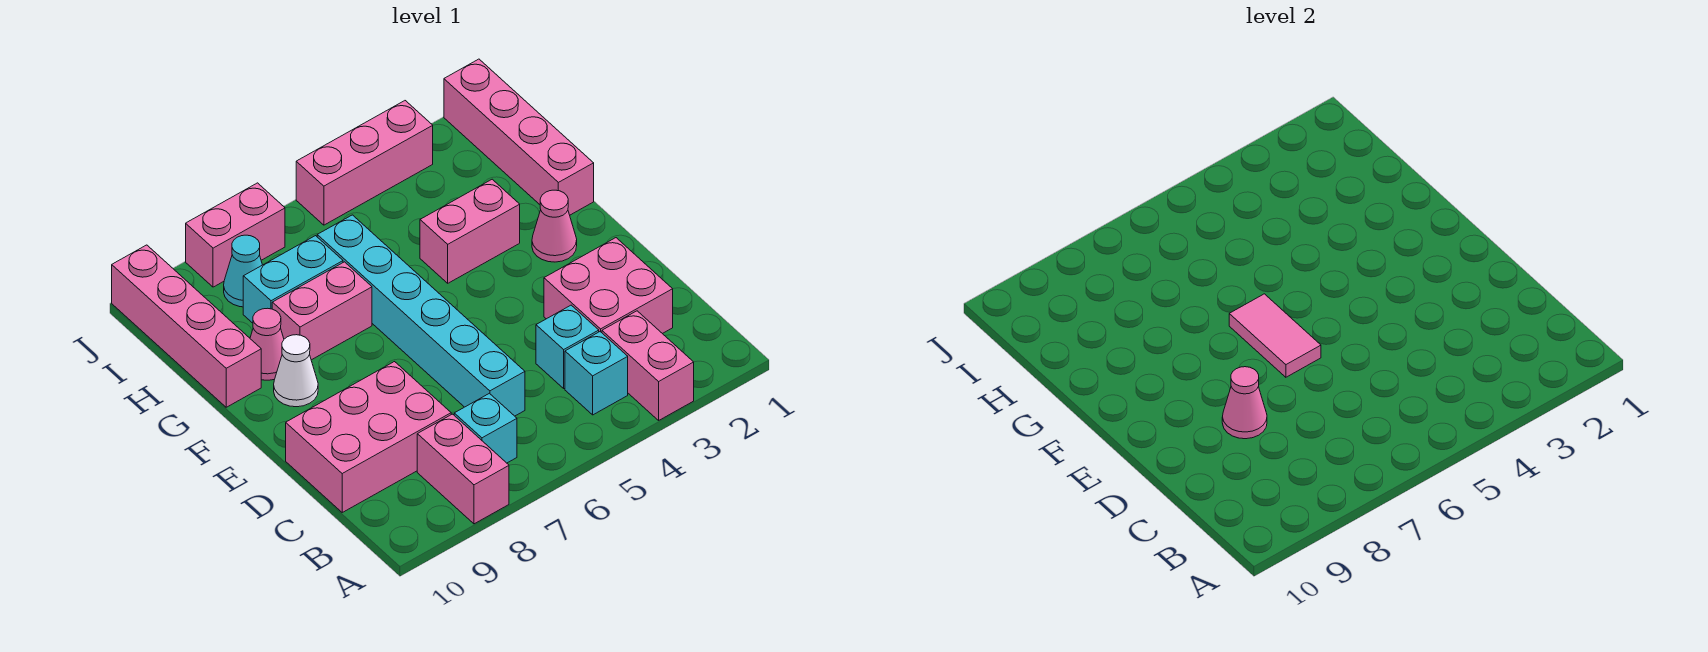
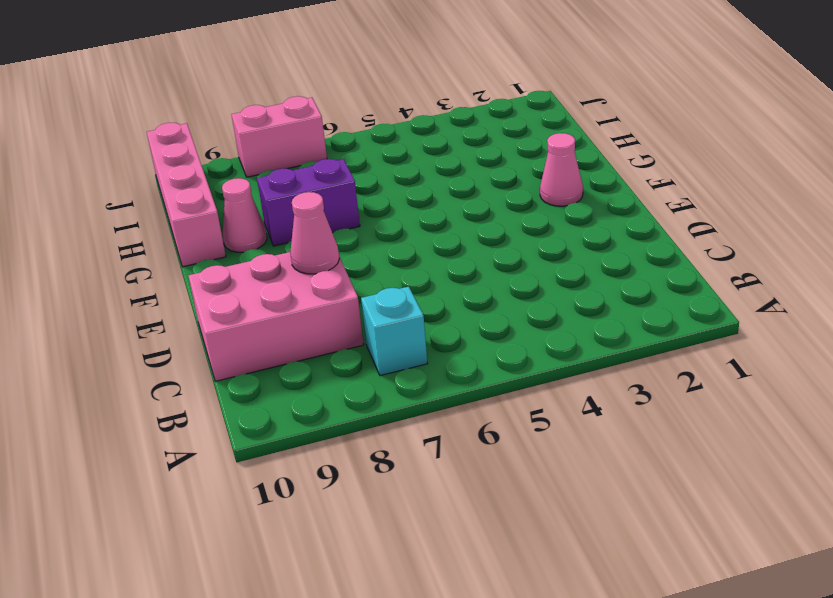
purple 1x2 brick [257,159,360,246] -> pink 1x2 brick [272,262,372,360]
none -> pink 1x2 brick [602,311,694,420]
none -> pink 1x2 brick [417,414,509,524]
none -> cyan 1x1 brick [565,332,628,415]

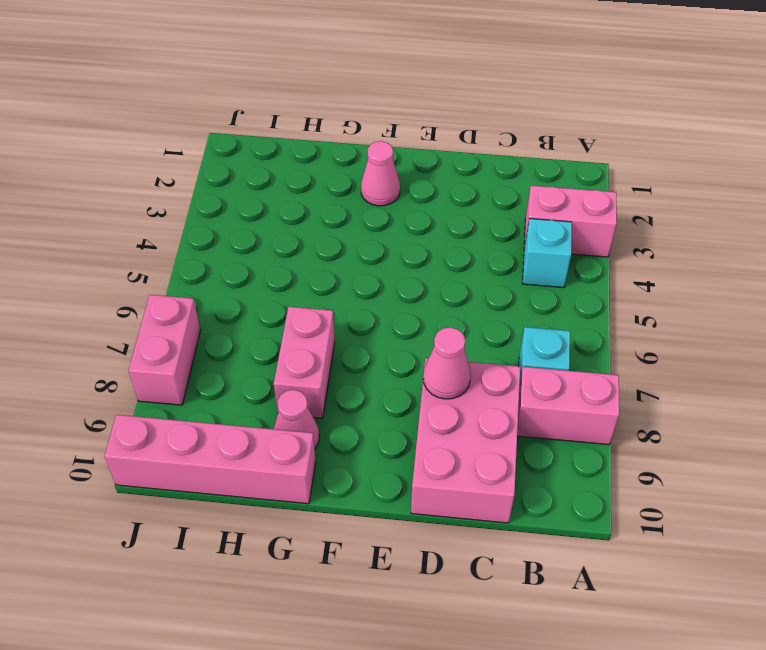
none -> pink 2x2 brick [544,238,673,334]
none -> cyan 1x1 brick [536,305,599,388]
none -> cyan 1x6 brick [317,215,525,416]

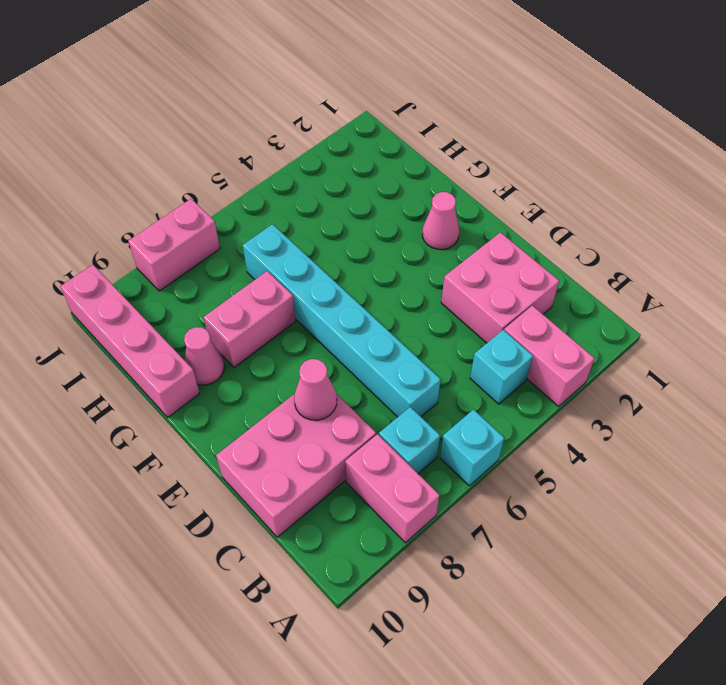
cyan 1x1 brick [440,410,504,486] -> cyan 1x1 brick moved to [536,305,599,388]
none -> white 1x1 cone [274,335,318,407]
none -> pink 1x4 brick [444,59,594,215]
none -> pink 1x2 brick [420,179,520,283]

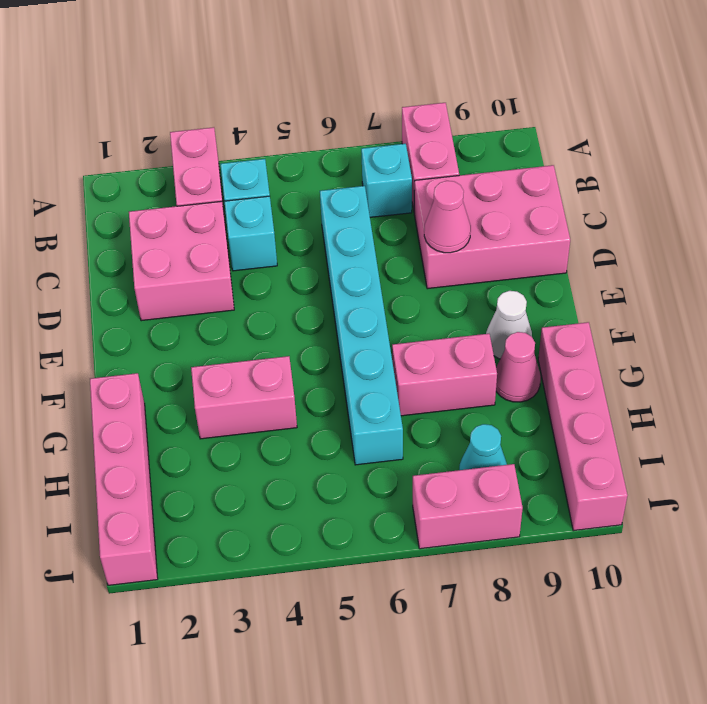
none -> pink 1x1 cone [532,190,577,262]
none -> cyan 1x2 brick [243,236,343,323]
none -> pink 1x3 brick [296,101,433,225]

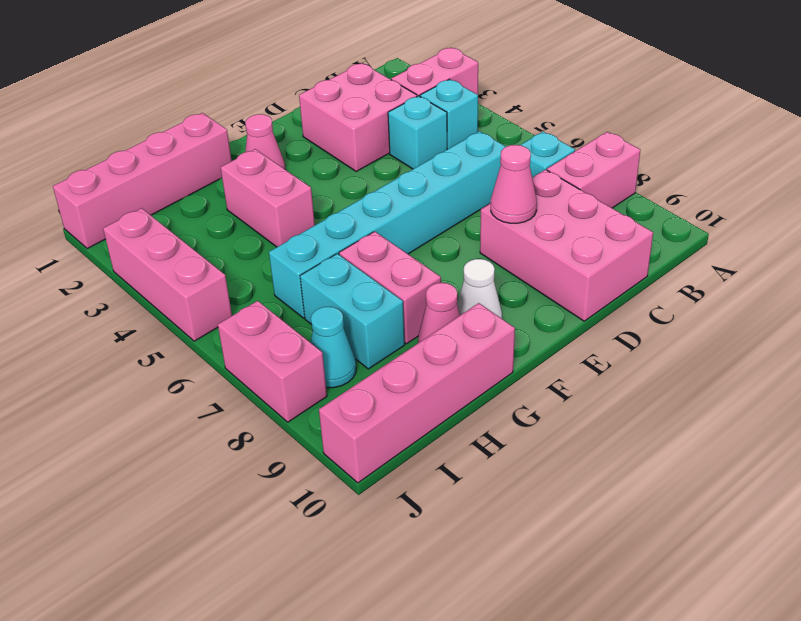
none -> pink 1x2 tile [1229,294,1321,377]

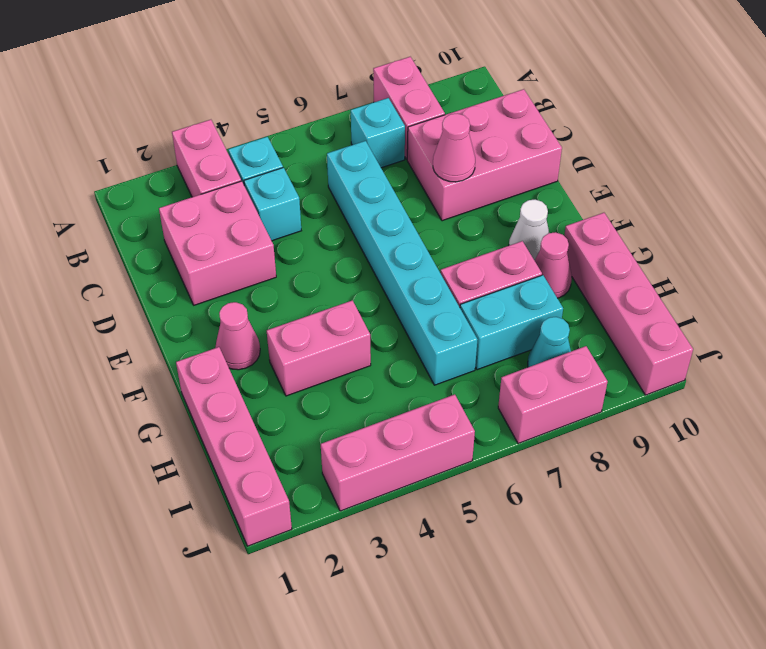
none -> pink 1x2 tile [1229,294,1321,377]

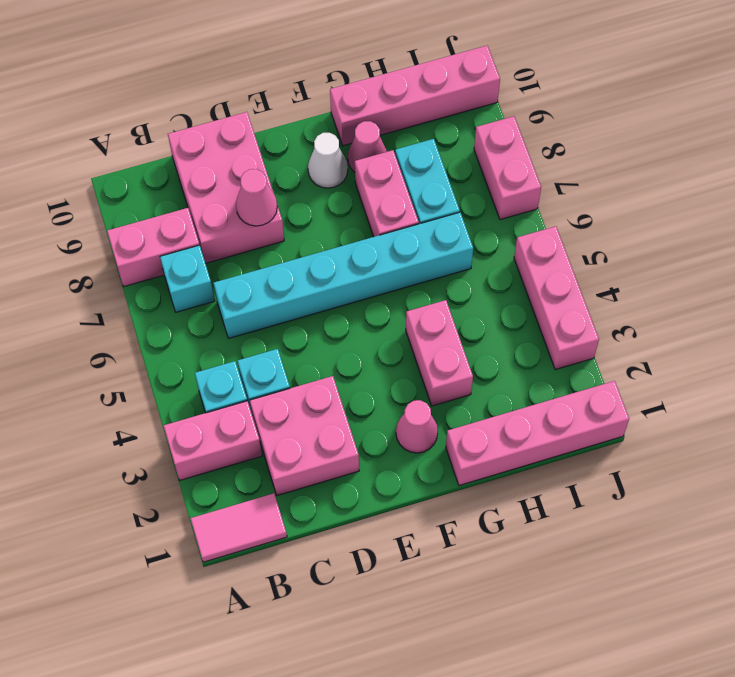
pink 1x2 tile [190,493,287,562] -> pink 1x2 tile moved to [1229,294,1321,377]
none -> cyan 1x1 cone [224,235,262,307]

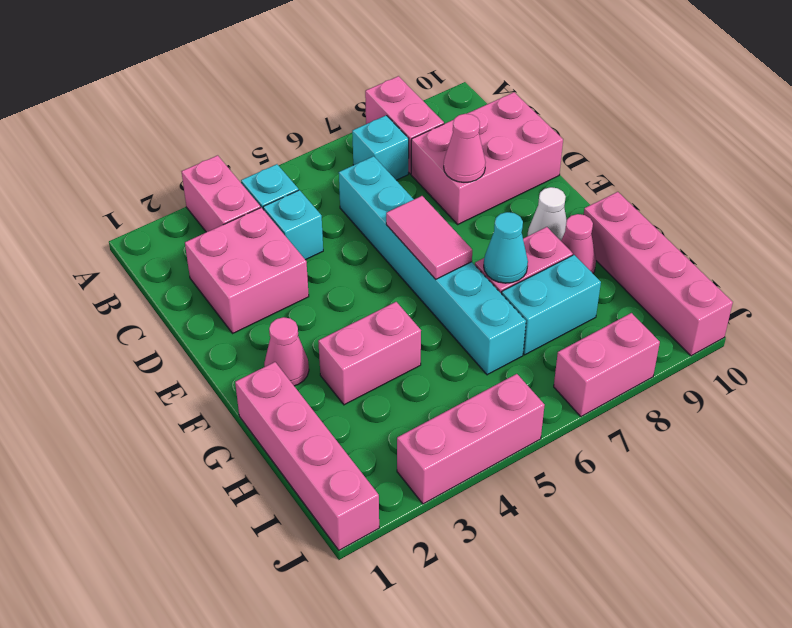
cyan 1x1 cone [484,212,528,283] -> cyan 1x1 cone moved to [224,235,262,307]

